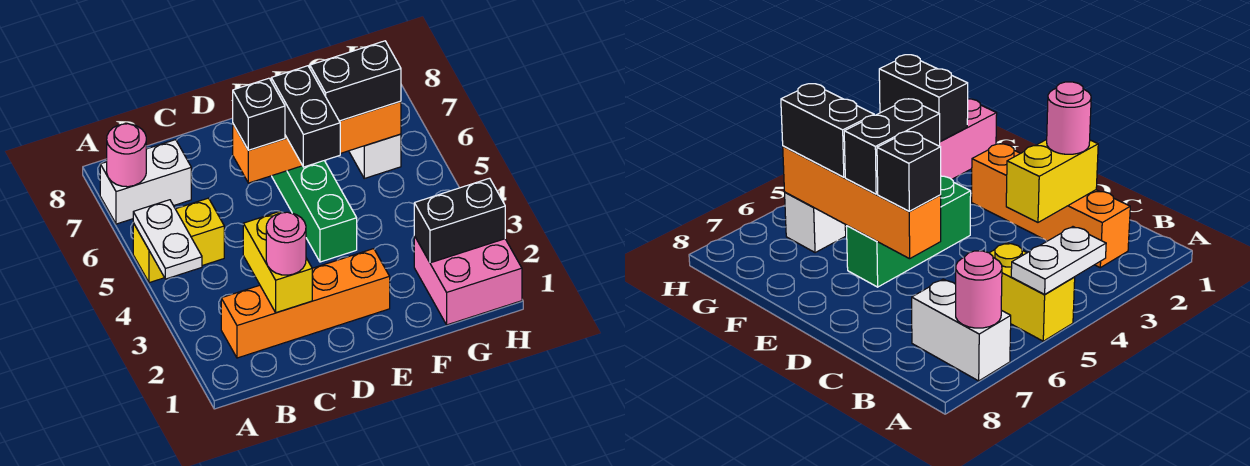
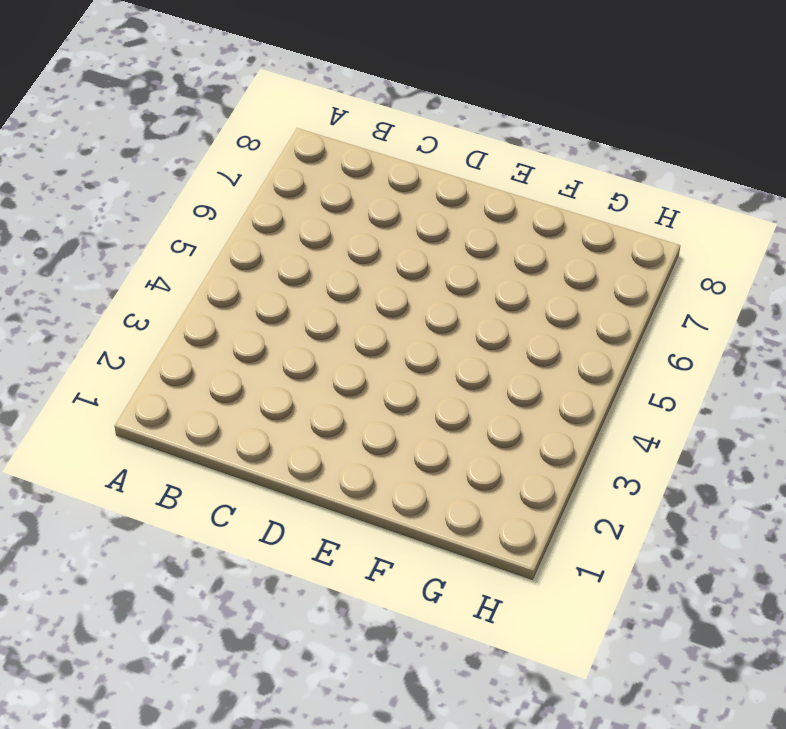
none -> yellow 1x2 brick [133,198,224,283]
none -> white 1x2 brick [100,140,191,224]
none -> orange 1x4 brick [221,249,390,358]

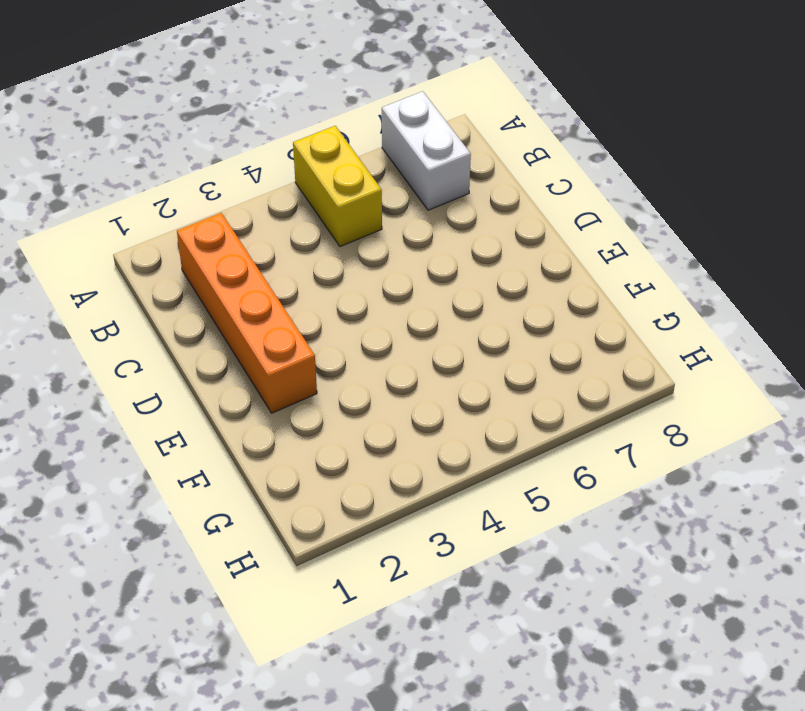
none -> green 1x3 brick [272,161,357,262]
none -> pink 2x2 brick [414,236,522,325]
none -> white 1x1 brick [349,134,401,178]

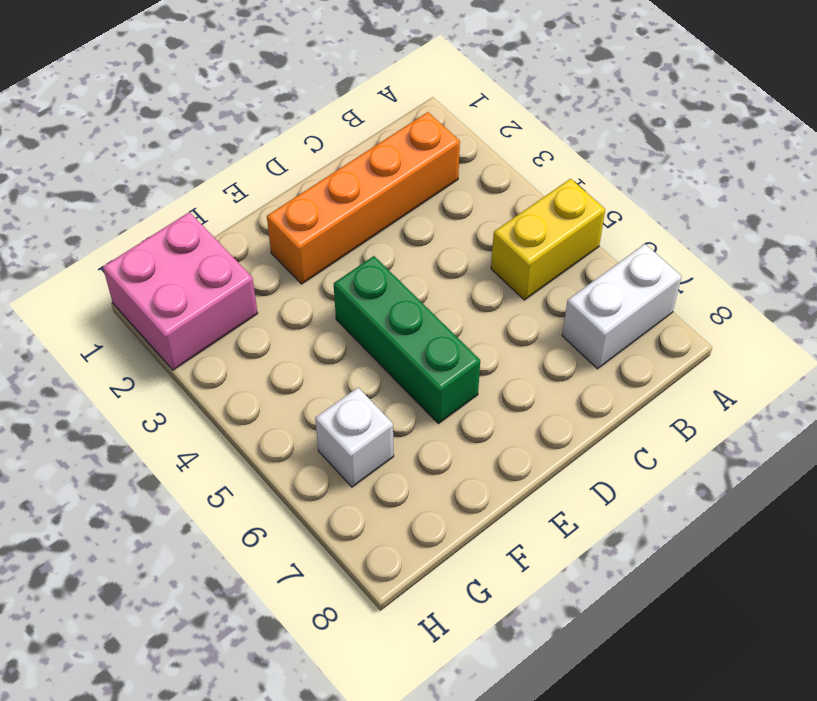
none -> white 1x2 plate [133,200,202,279]
none -> pink 1x1 round brick [107,124,146,187]
none -> yellow 1x2 brick [243,211,312,313]

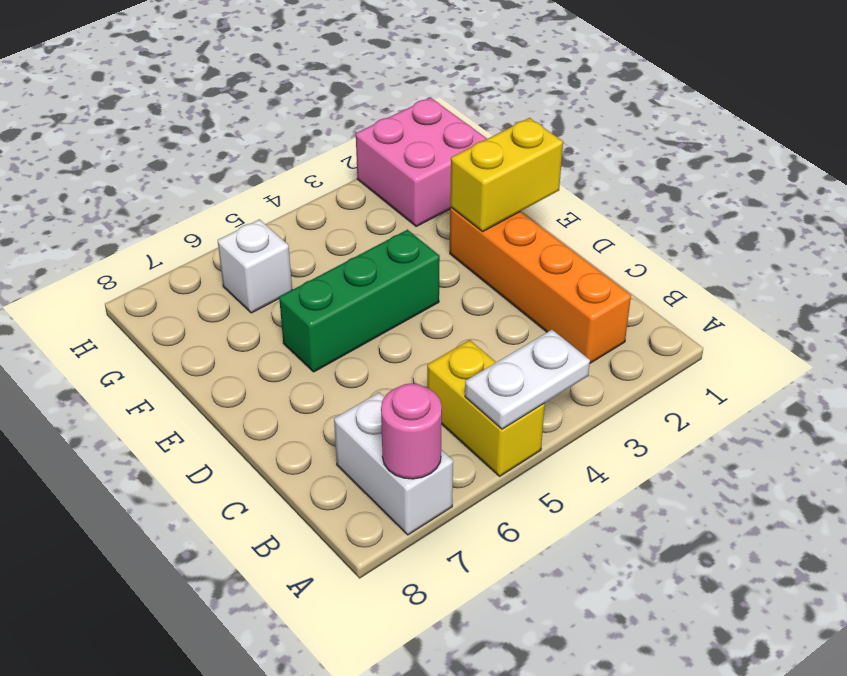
yellow 1x2 brick [450,118,563,231] -> yellow 1x2 brick moved to [243,211,312,313]
none -> orange 1x4 brick [233,101,401,183]
none -> black 1x2 brick [414,178,505,263]
none -> pink 1x1 round brick [266,212,306,275]

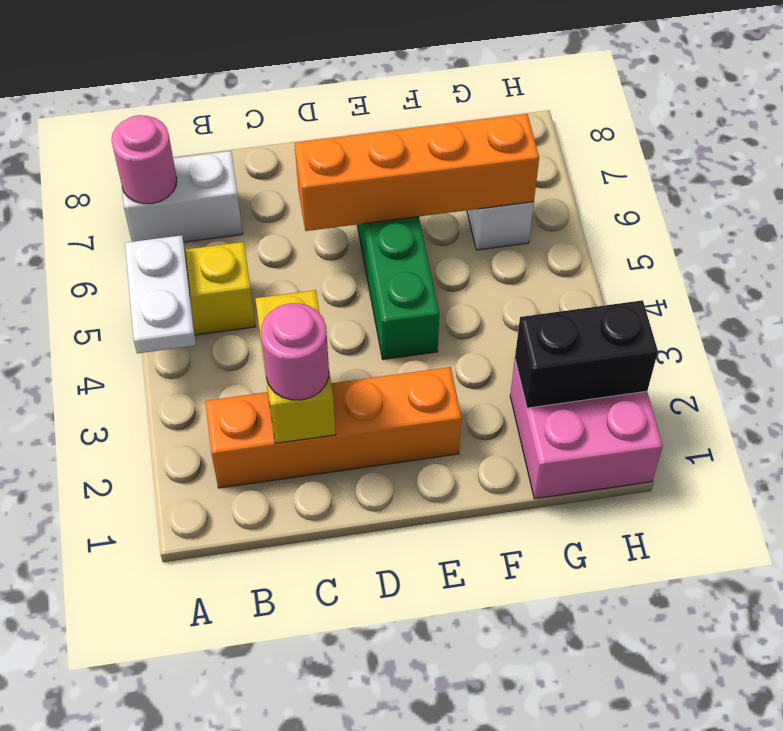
none -> black 1x1 brick [233,78,285,150]
none -> black 1x2 brick [271,66,340,167]
none -> black 1x2 brick [310,41,401,121]

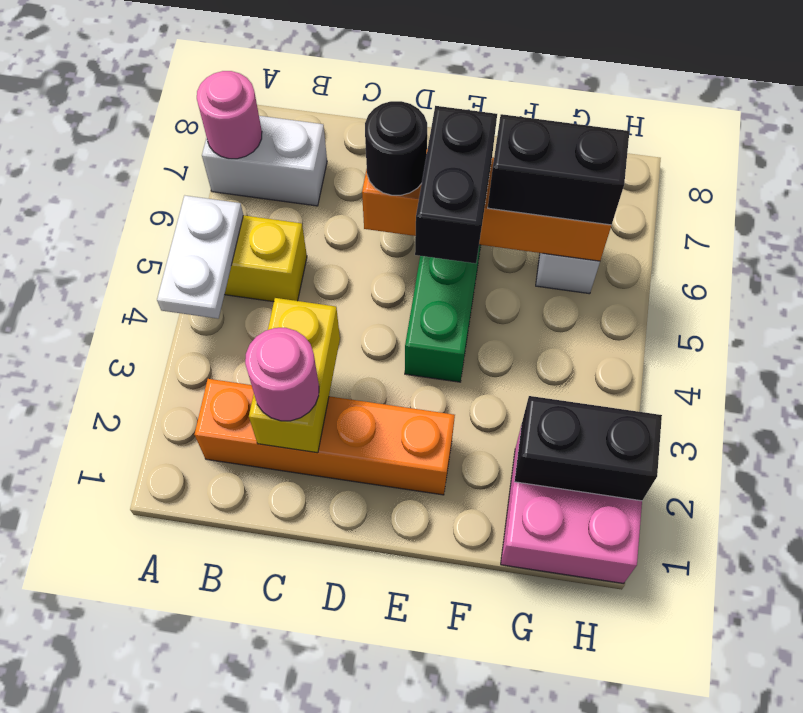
black 1x1 round brick [365,101,427,195] -> black 1x1 brick [233,78,285,150]

